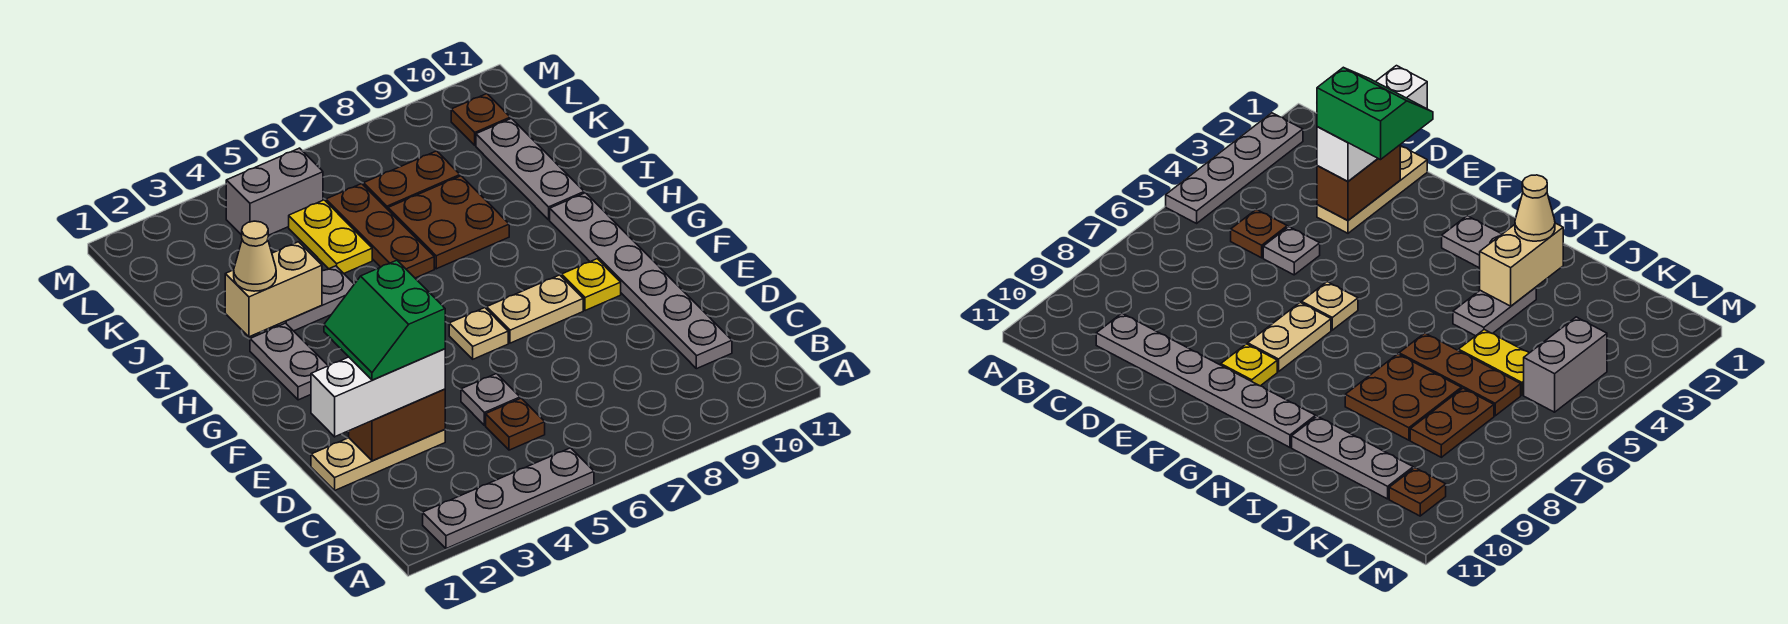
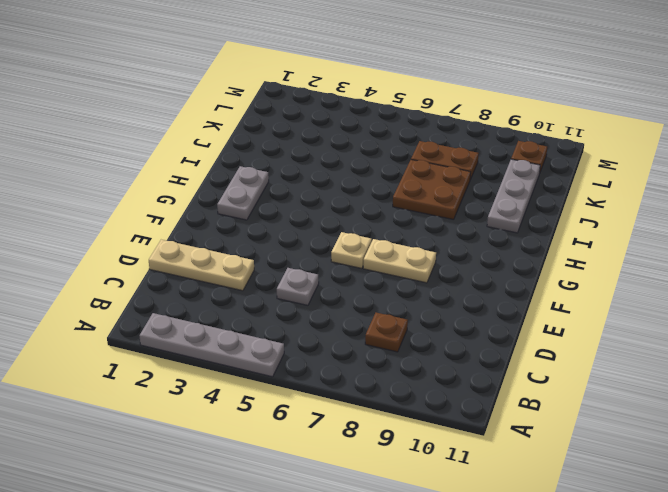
brown 1x1 plate [365,313,408,352] -> brown 1x1 plate moved to [486,398,545,450]
none -> grey 1x6 plate [550,193,732,369]
none -> yellow 1x1 plate [562,259,621,311]
none -> grey 1x2 plate [278,266,354,331]

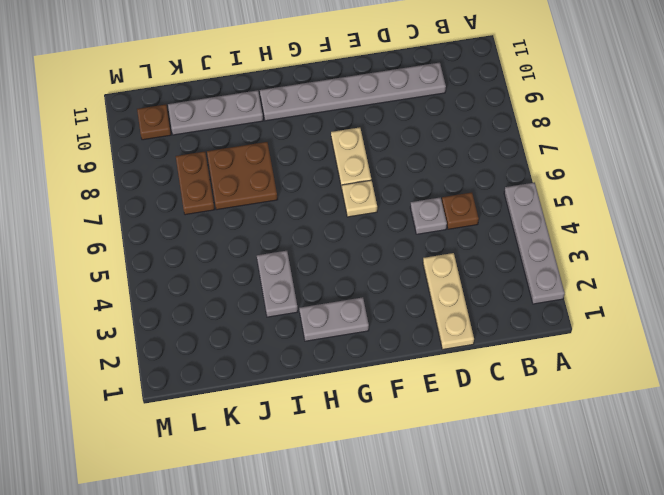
none -> yellow 1x1 plate [562,259,621,311]
none -> brown 1x3 plate [326,184,434,278]
none -> yellow 1x2 plate [289,200,372,273]

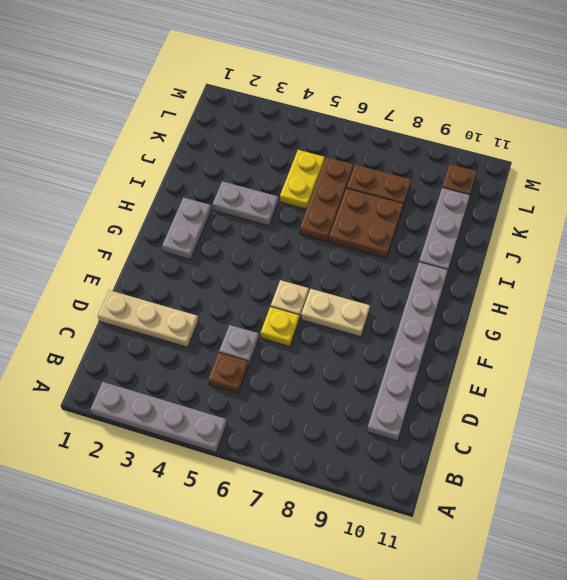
yellow 1x1 plate [261,307,299,346] -> yellow 1x1 plate moved to [562,259,621,311]
none -> grey 1x2 brick [226,148,323,235]
none -> brown 1x2 brick [349,389,445,461]
none -> tan 1x2 brick [225,242,322,337]

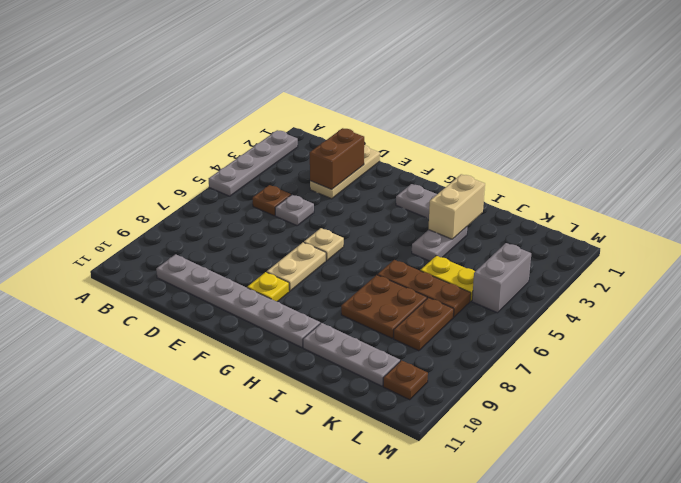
none -> white 1x3 brick [311,349,445,437]
none -> tan 1x1 cone [234,221,276,291]
none -> green 2x2 slope [324,260,445,380]

